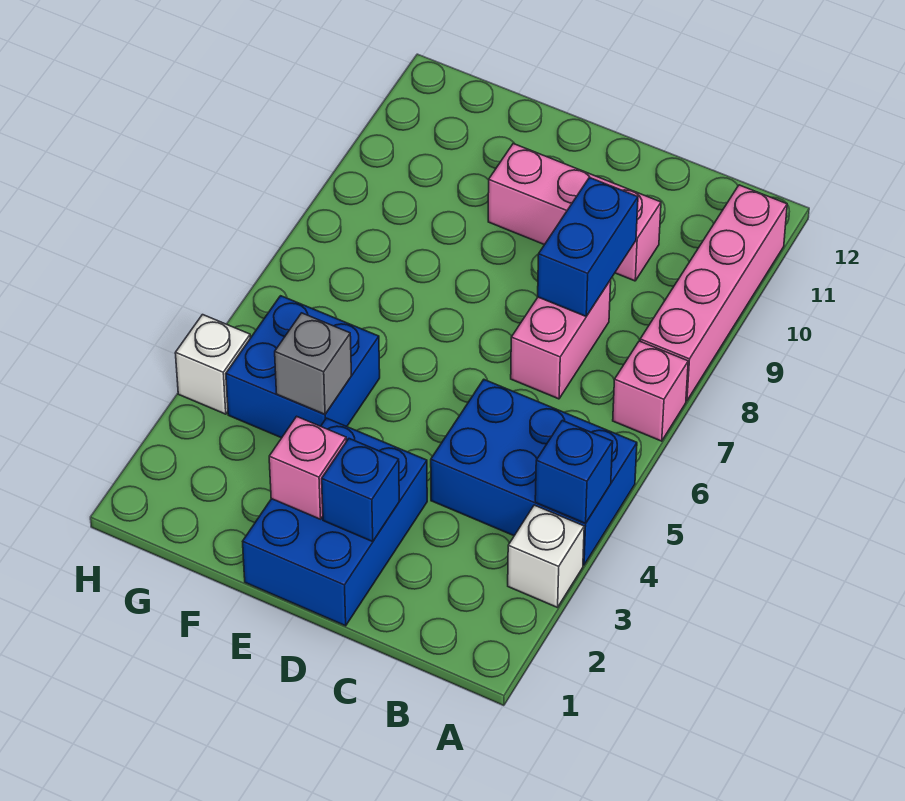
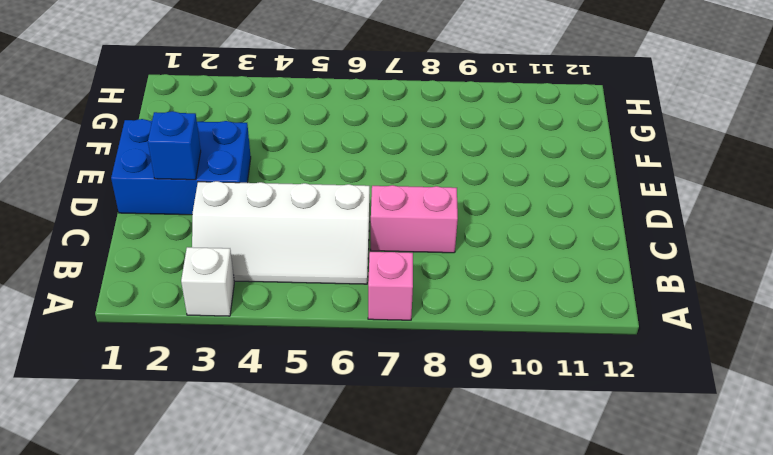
white 2x4 slope [192,181,370,284] -> blue 2x3 brick [431,380,637,565]
none -> pink 1x4 brick [640,185,787,401]
none -> pink 1x3 brick [488,144,661,281]
none -> blue 2x2 brick [226,296,380,438]

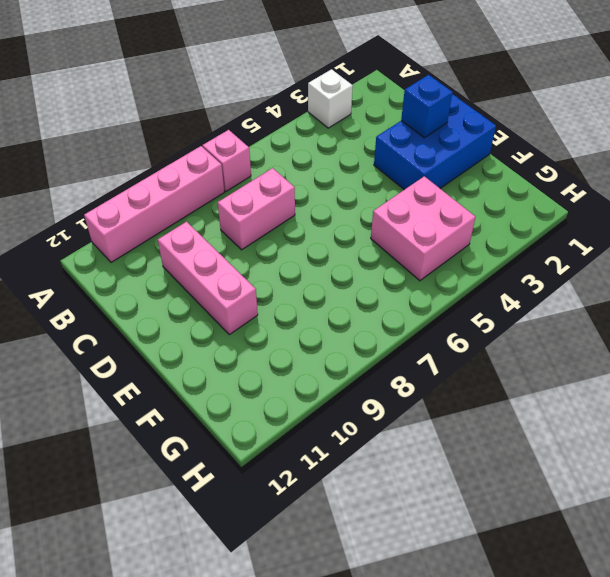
pink 2x2 brick [371,176,476,281] -> blue 2x2 brick [226,296,380,438]
none -> blue 2x3 brick [431,380,637,565]
none -> white 1x1 brick [175,315,250,414]
none -> blue 1x1 brick [535,420,613,523]

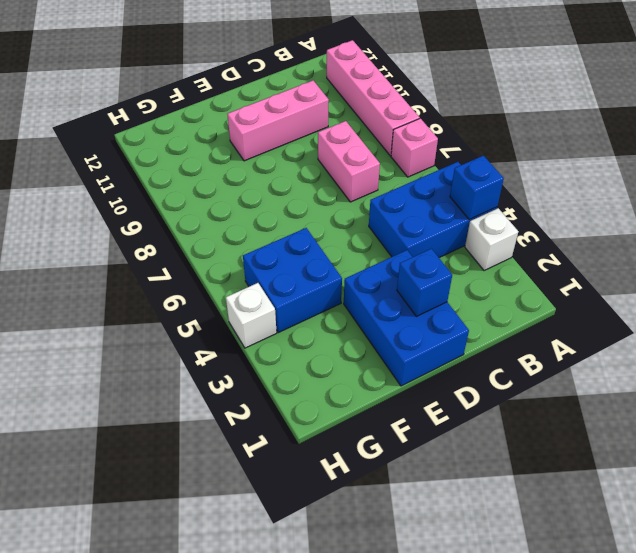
none -> blue 1x2 brick [538,177,638,316]
none -> pink 1x1 brick [269,416,346,519]
none -> grey 1x1 brick [275,313,352,414]

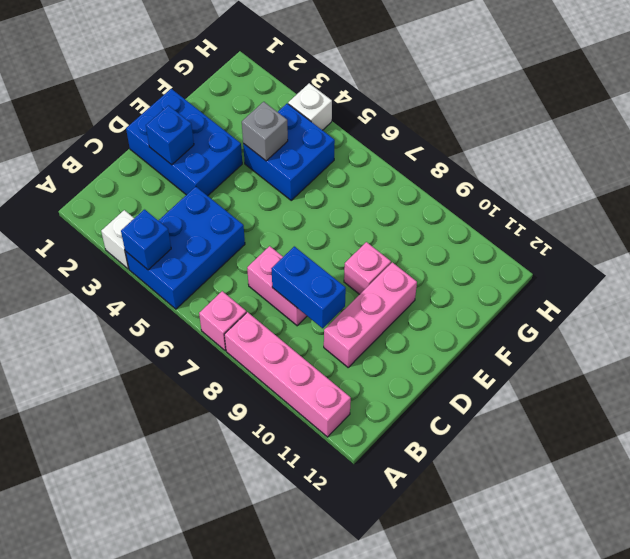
pink 1x1 brick [344,242,391,294] -> pink 1x1 brick moved to [269,416,346,519]

